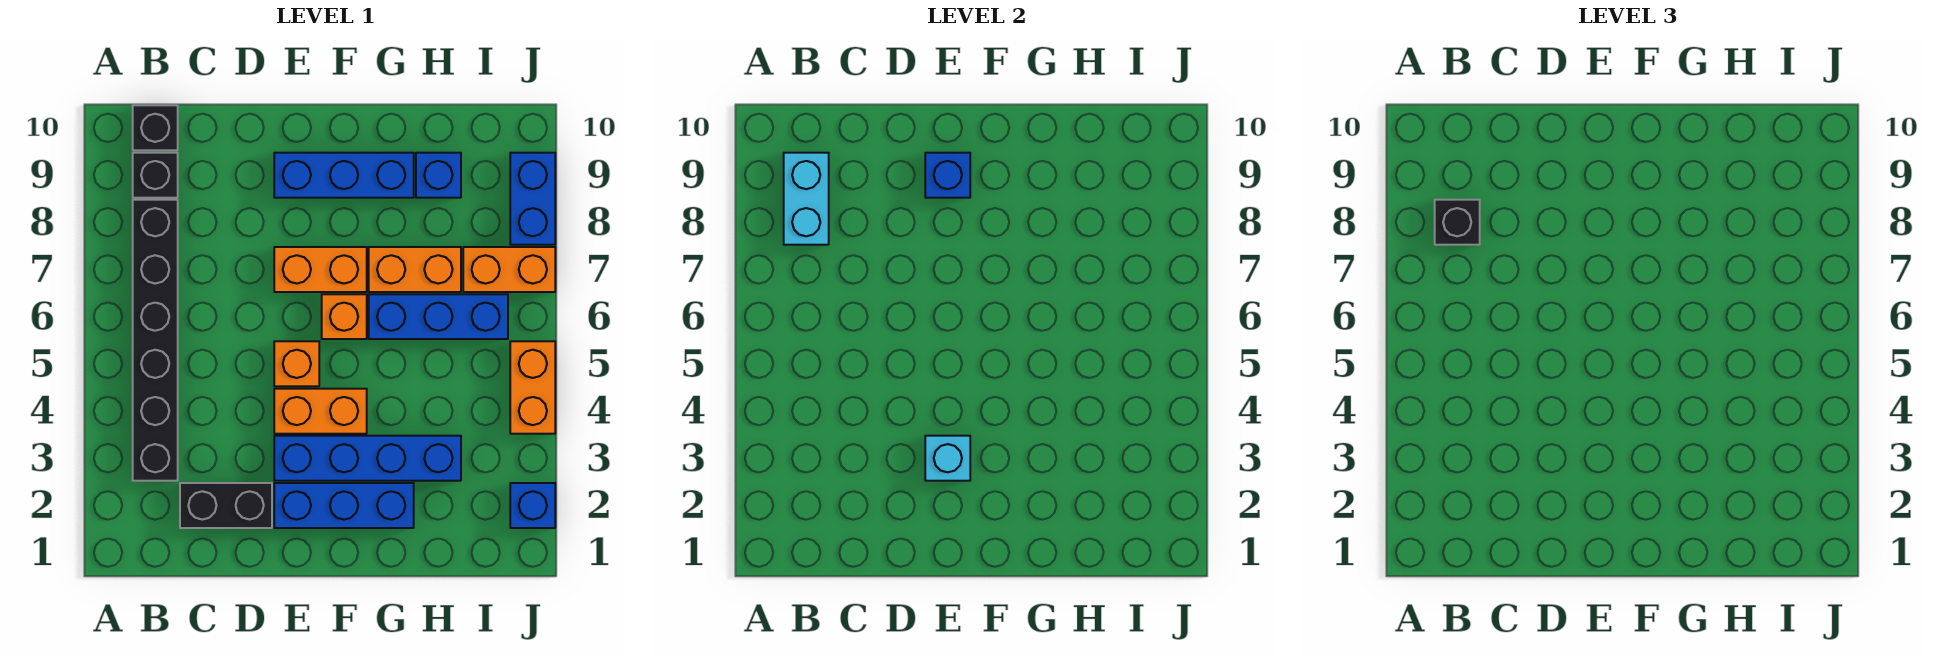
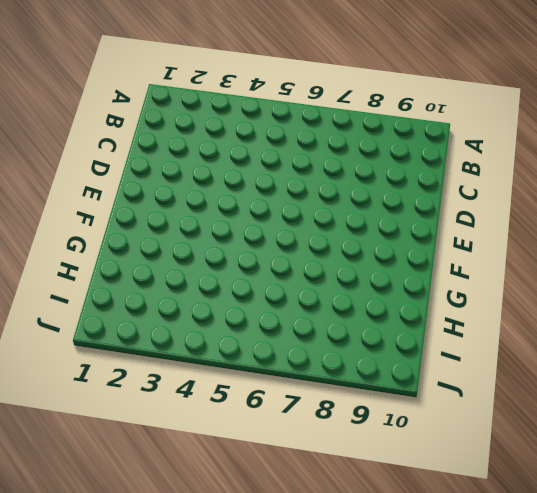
none -> black 1x6 brick [133,200,178,481]
none -> black 1x1 brick [133,153,178,198]
none -> black 1x1 brick [133,105,178,150]

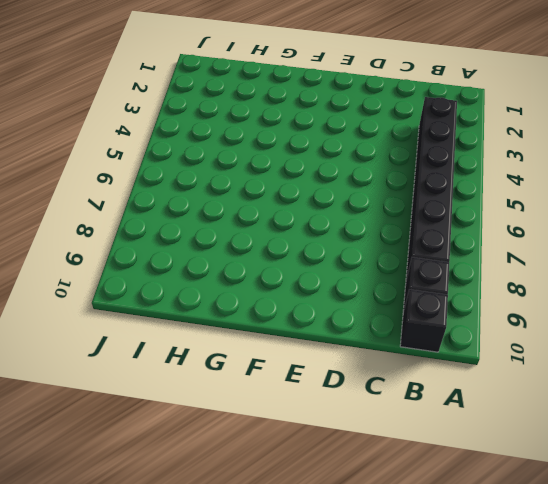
none -> black 1x2 brick [180,483,272,528]
none -> blue 1x3 brick [274,483,414,528]
none -> blue 1x4 brick [274,436,461,481]

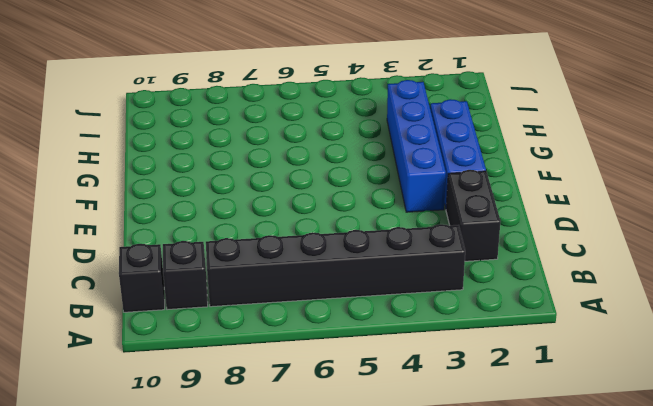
none -> orange 1x2 brick [274,389,367,434]
none -> orange 1x1 brick [274,341,319,386]
none -> orange 1x2 brick [274,247,367,292]

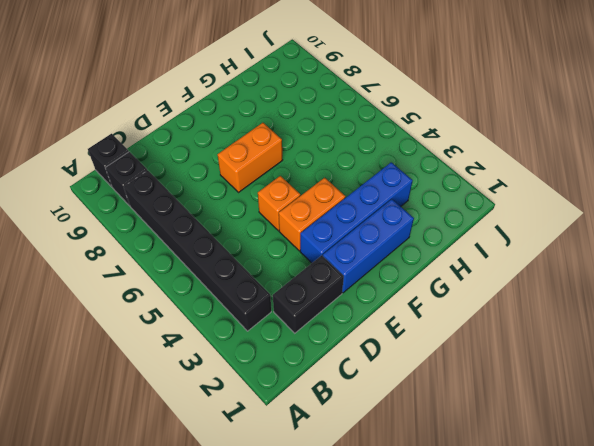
none -> blue 1x3 brick [274,153,414,198]
none -> orange 1x1 brick [322,294,367,339]
none -> blue 1x3 brick [369,294,508,339]

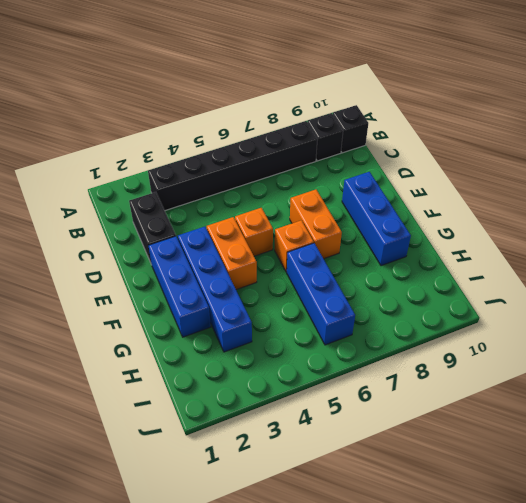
none -> orange 1x2 brick [369,247,461,292]
none -> blue 1x1 brick [416,153,461,198]
none -> orange 1x2 brick [463,247,555,292]

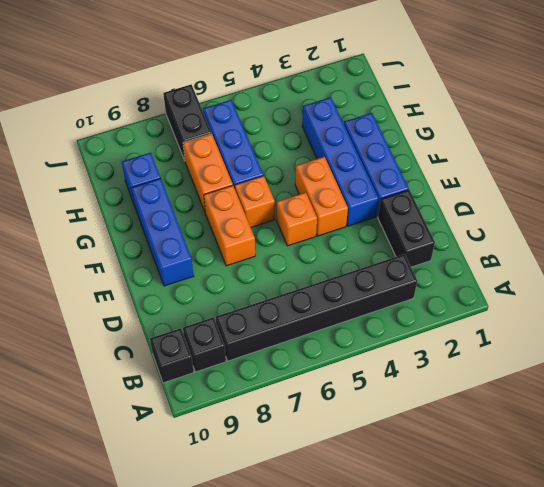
black 1x2 brick [163,84,212,160] -> orange 1x2 brick [463,247,555,292]
none -> blue 1x1 brick [510,483,555,528]
none -> orange 1x2 brick [510,341,555,434]
none -> blue 1x2 brick [510,153,555,245]

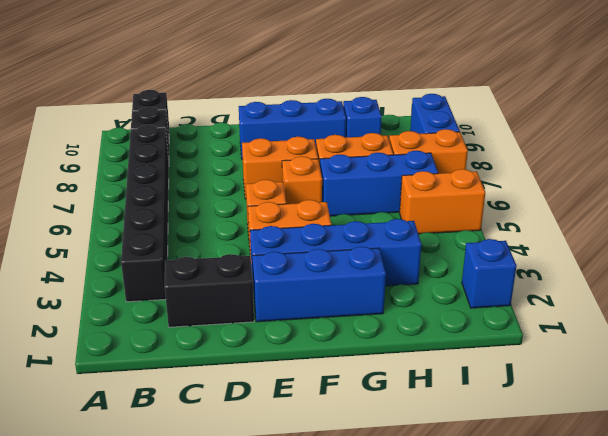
orange 1x2 brick [400,169,485,234] -> orange 1x2 brick turned to [510,341,555,434]
none -> cyan 1x2 brick [784,153,829,245]
none -> cyan 1x1 brick [925,436,970,481]
none -> blue 1x1 brick [925,153,970,198]

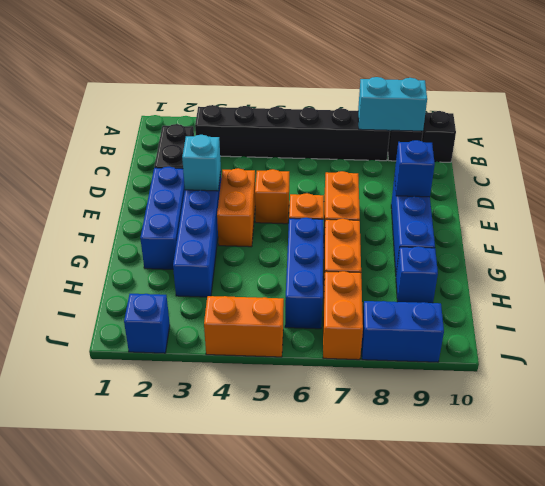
none -> black 1x1 brick [1435,200,1480,245]

